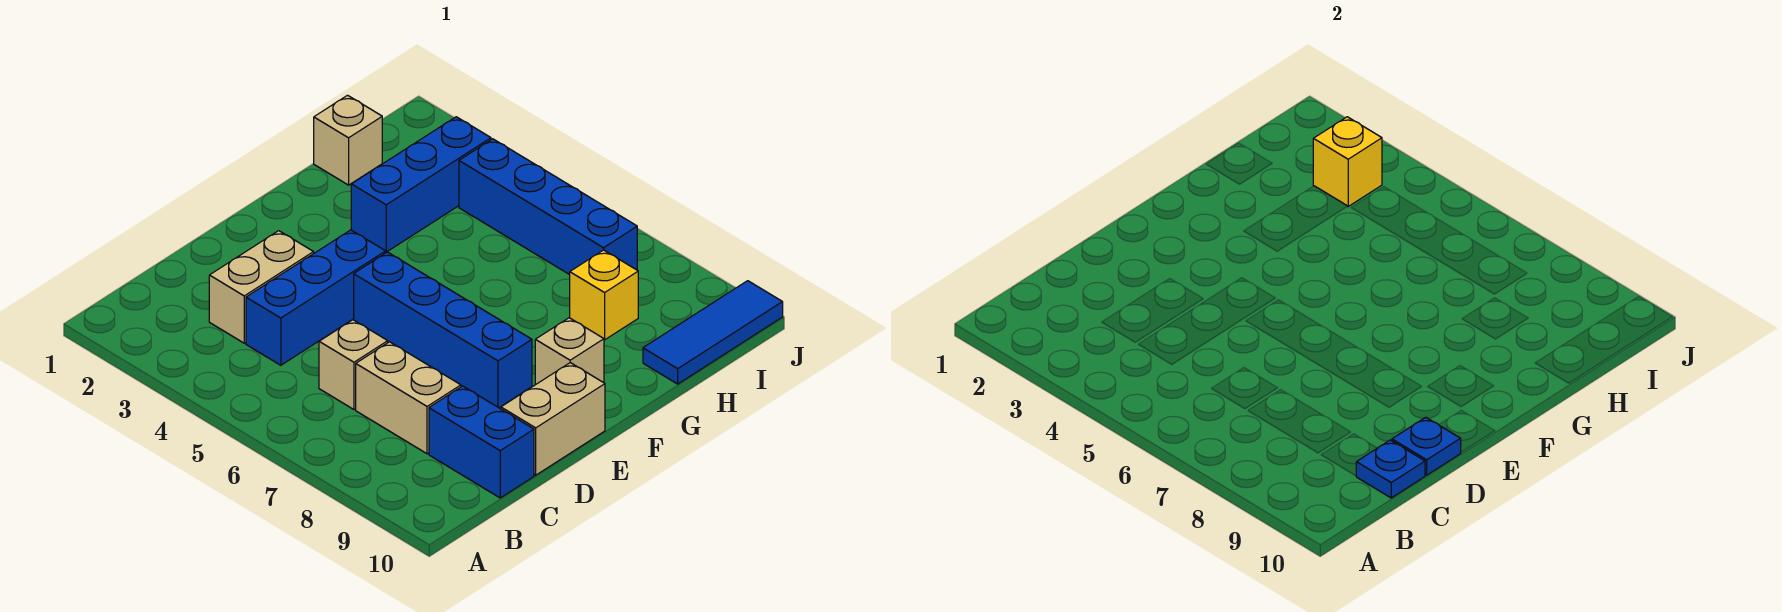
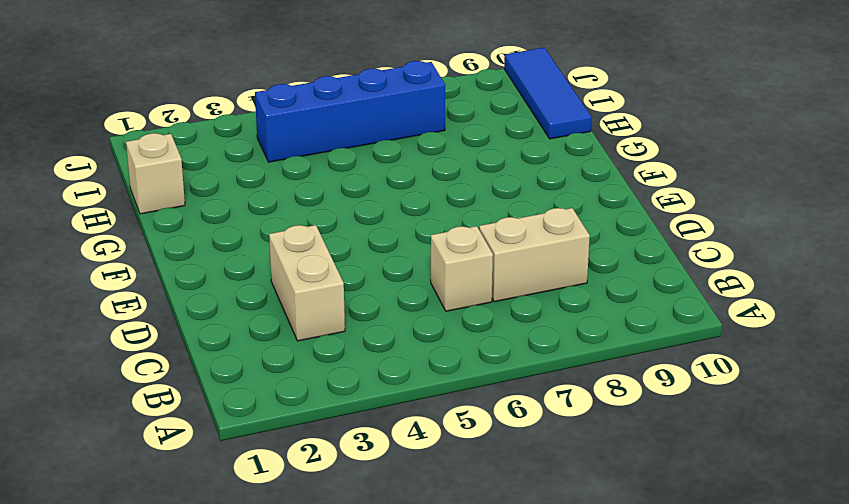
none -> blue 1x3 brick [246,230,386,365]
none -> blue 1x2 brick [429,386,534,498]
none -> tan 1x2 brick [501,363,605,475]

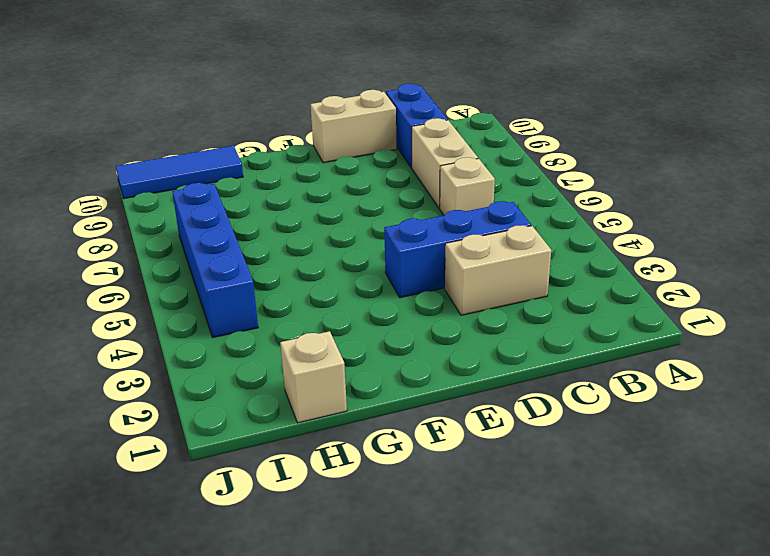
none -> blue 1x4 brick [354,252,532,408]
none -> tan 1x1 brick [535,318,604,385]
none -> blue 1x3 brick [351,117,491,252]

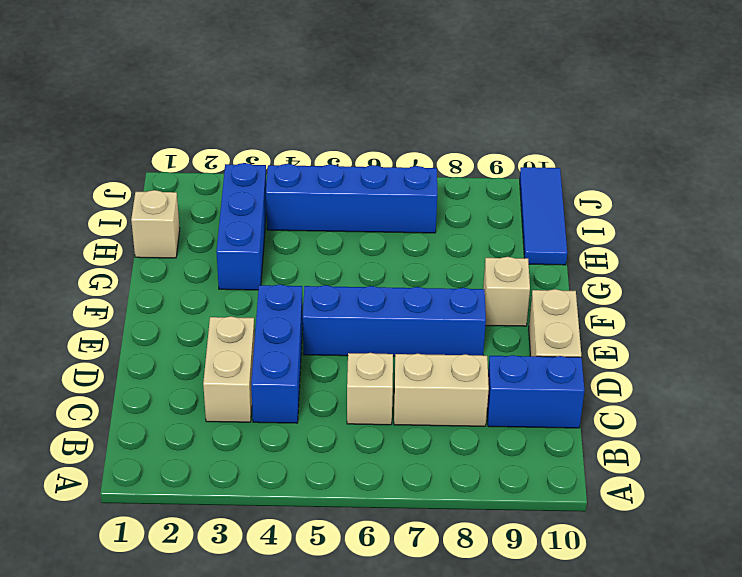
none -> yellow 1x1 brick [570,250,638,340]
none -> blue 1x1 plate [1356,440,1425,498]
none -> blue 1x1 plate [1392,417,1461,475]

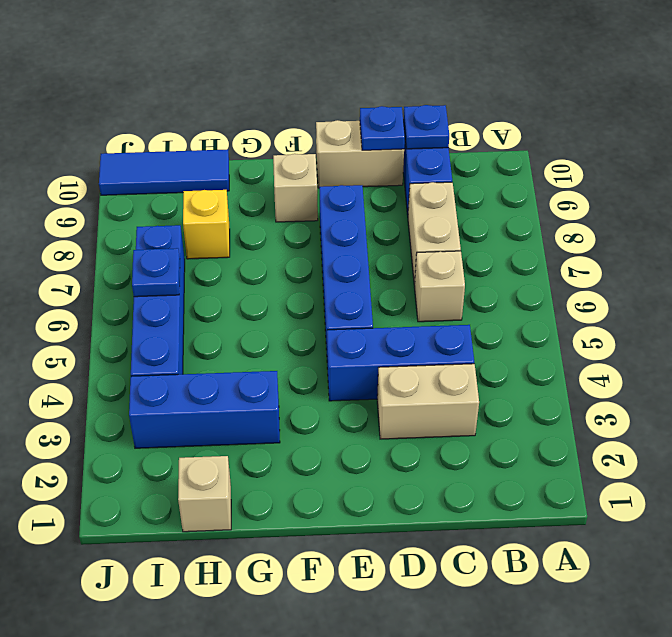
blue 1x1 plate [132,248,180,297] -> none
none -> yellow 1x1 brick [1313,117,1382,206]

